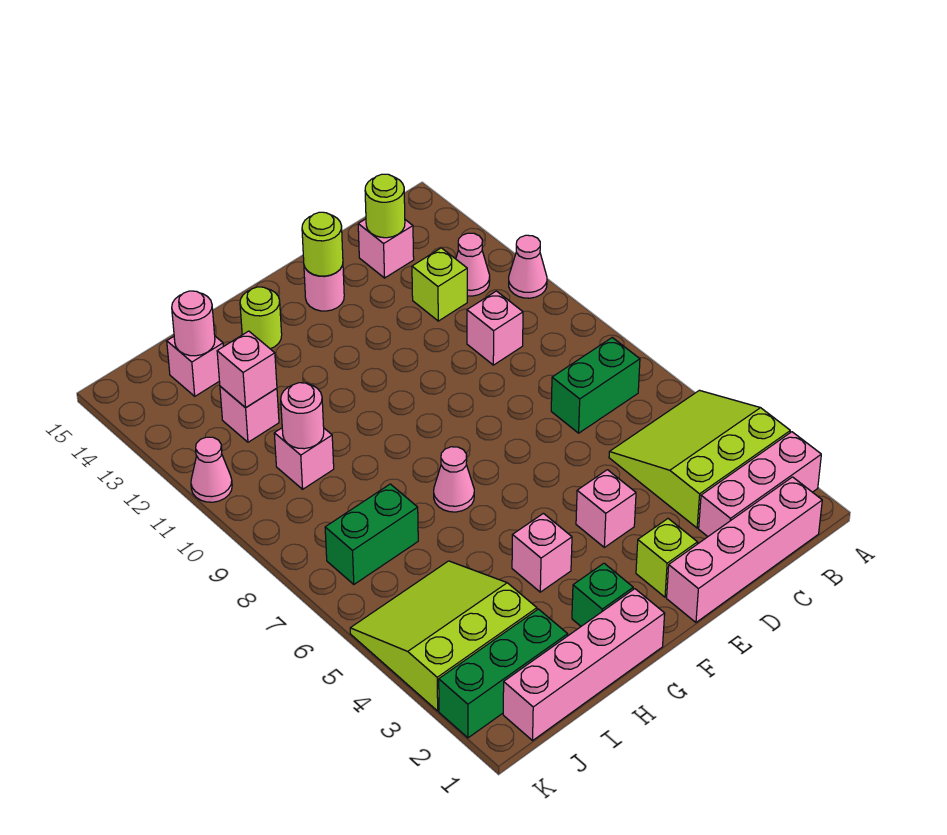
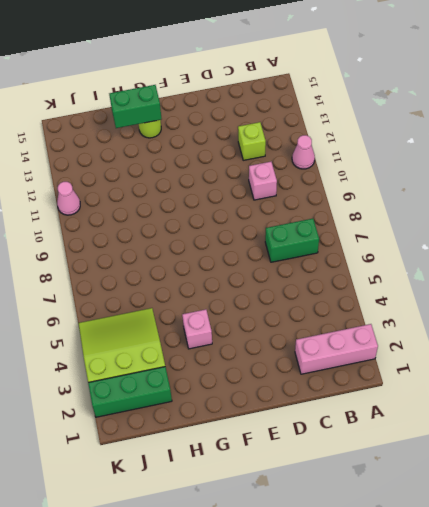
green 1x2 brick [109,85,162,128] -> green 1x2 brick moved to [325,484,418,584]
none -> lime 3x3 slope [609,390,790,528]
none -> pink 1x4 brick [667,477,822,622]
none -> pink 1x1 cone [456,233,490,296]

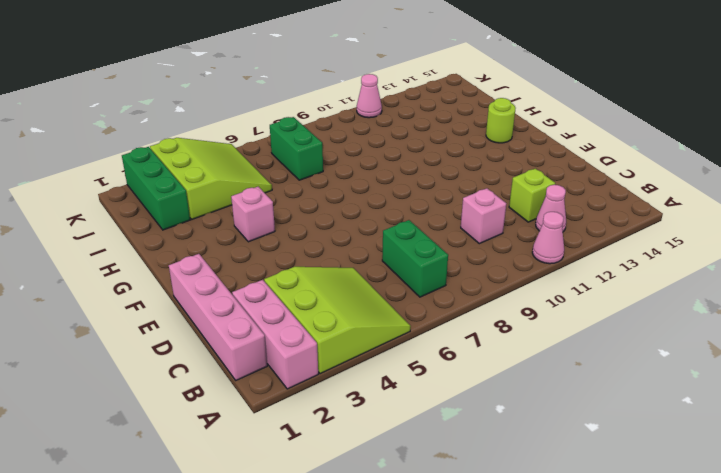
none -> pink 1x1 brick [358,219,414,278]
none -> lime 1x1 brick [636,519,697,597]
none -> pink 1x1 brick [576,470,636,547]

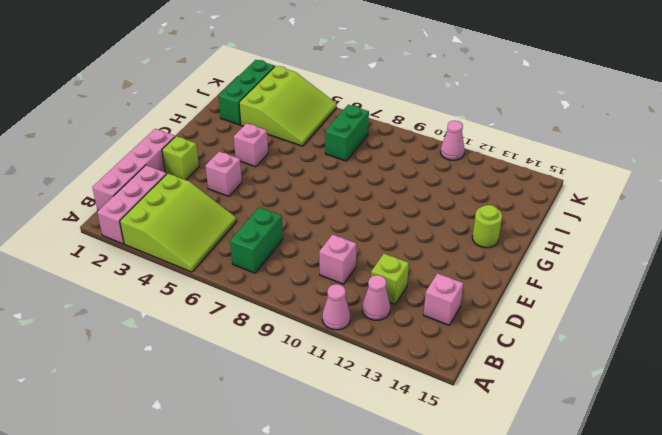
none -> pink 1x1 round brick [304,265,344,311]
none -> pink 1x4 brick [503,589,665,740]
none -> green 1x1 brick [572,563,633,626]

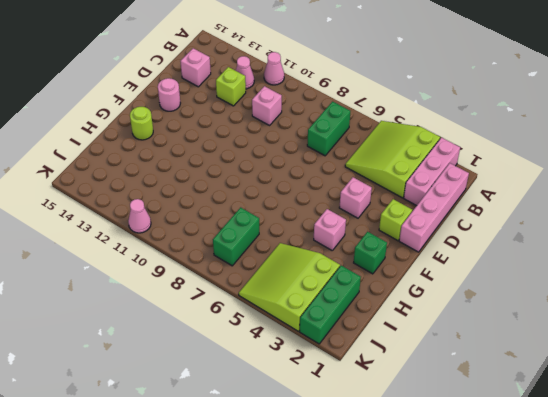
none -> pink 1x4 brick [503,589,665,740]
none -> pink 1x1 cone [434,447,474,512]
none -> pink 1x1 brick [274,428,334,489]

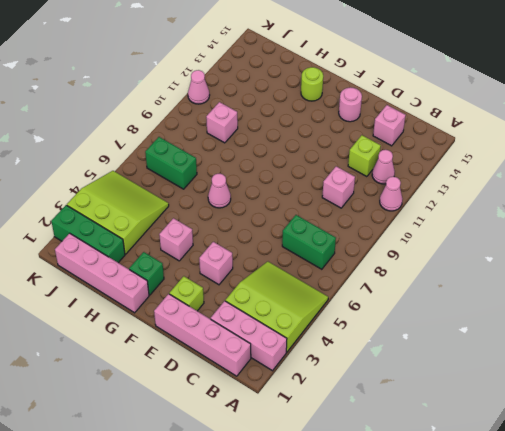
none -> pink 1x1 brick [220,386,279,442]
none -> pink 1x1 brick [167,336,223,396]
none -> lime 1x1 round brick [365,174,405,238]

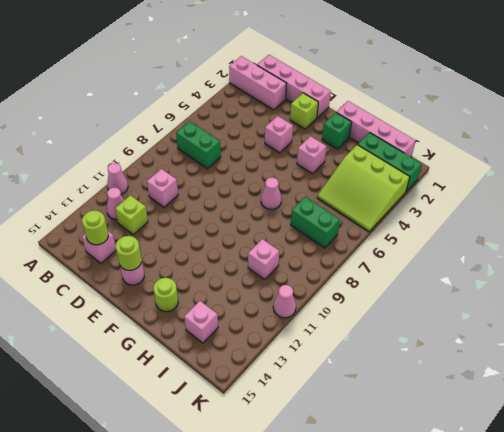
none -> lime 3x3 slope [609,390,790,528]
none -> pink 1x1 brick [220,386,279,442]
none -> pink 1x1 round brick [281,383,324,449]

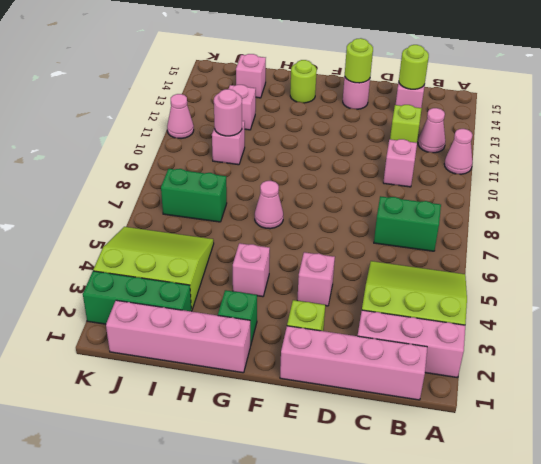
none -> pink 1x1 brick [217,331,277,408]
none -> pink 1x1 round brick [172,291,215,356]

